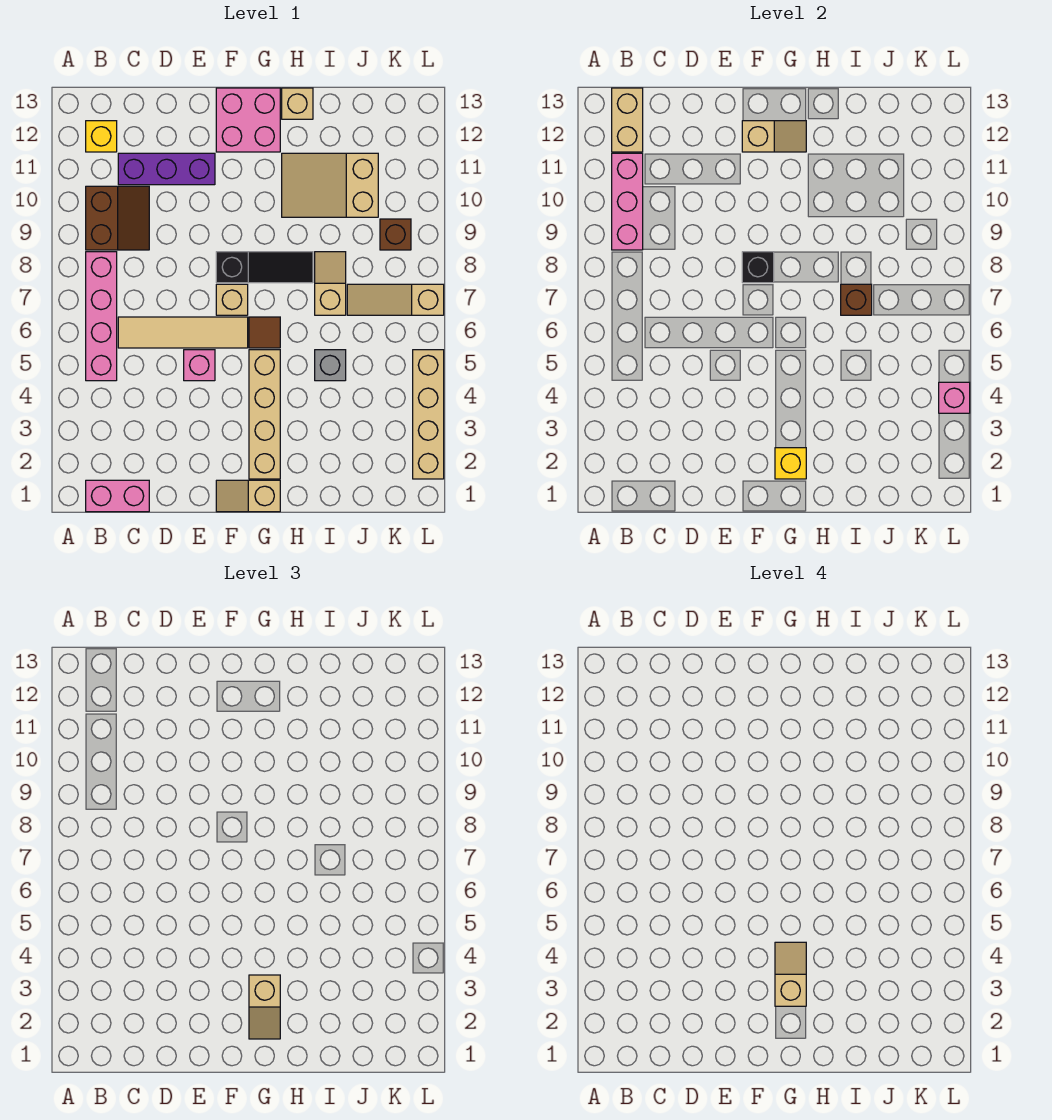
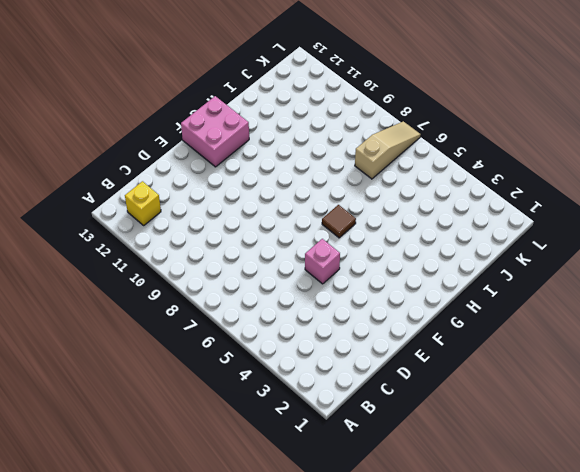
tan 1x3 slope [355,121,421,179] -> tan 1x3 slope turned to [347,284,444,315]
none -> pink 1x2 brick [86,480,149,512]
none -> pink 1x4 brick [86,252,117,381]
none -> brown 2x2 slope [86,186,149,250]

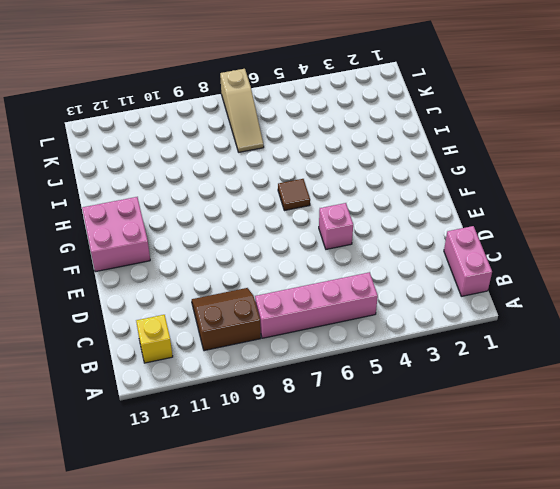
none -> tan 1x4 tile [118,317,248,348]
none -> purple 1x3 brick [118,153,215,185]
none -> tan 1x2 slope [216,480,280,512]

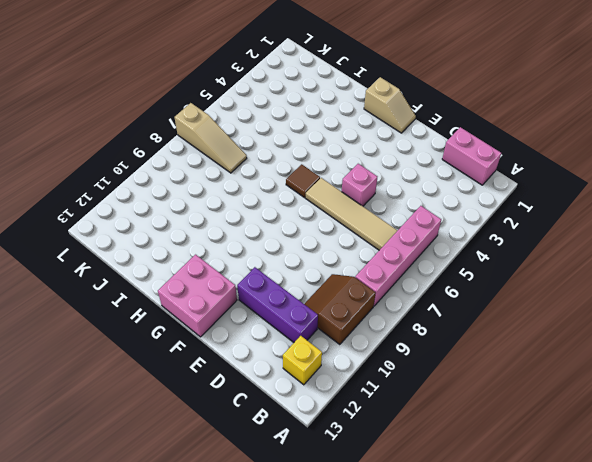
none -> tan 1x1 brick [216,284,248,315]
none -> black 1x3 slope [216,252,313,283]
none -> tan 1x4 brick [249,350,280,479]

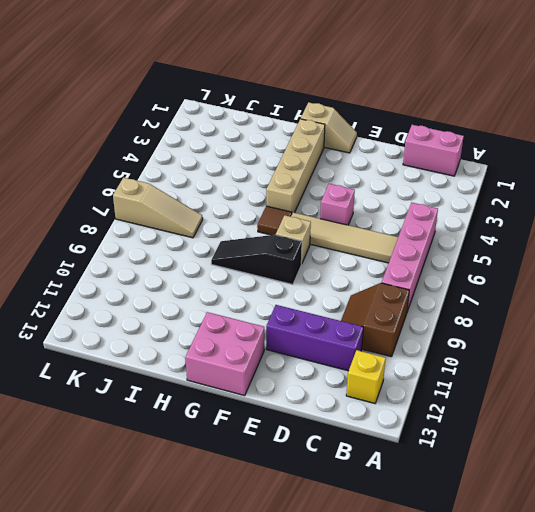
none -> tan 2x3 slope [282,153,378,217]
none -> tan 1x1 brick [282,88,313,119]
none -> grey 1x1 brick [315,350,346,381]

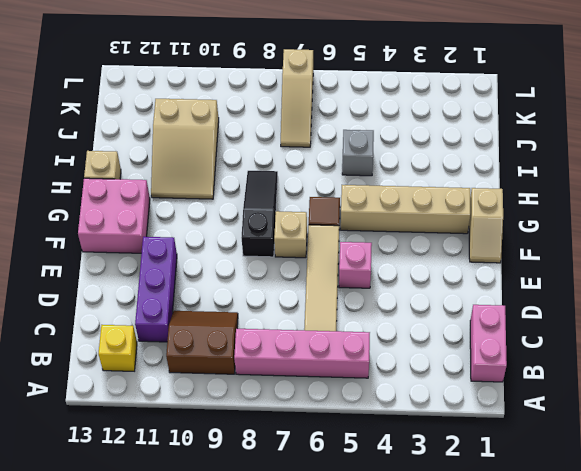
none -> tan 1x2 slope [315,252,346,315]
none -> brown 1x1 brick [380,219,411,250]
none -> tan 1x4 brick [413,350,444,479]

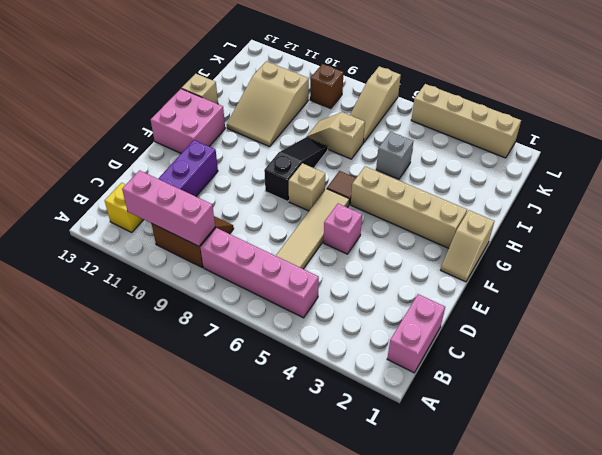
none -> tan 1x2 brick [612,88,643,152]
none -> black 1x1 brick [742,252,774,283]
none -> tan 1x2 slope [742,121,806,152]

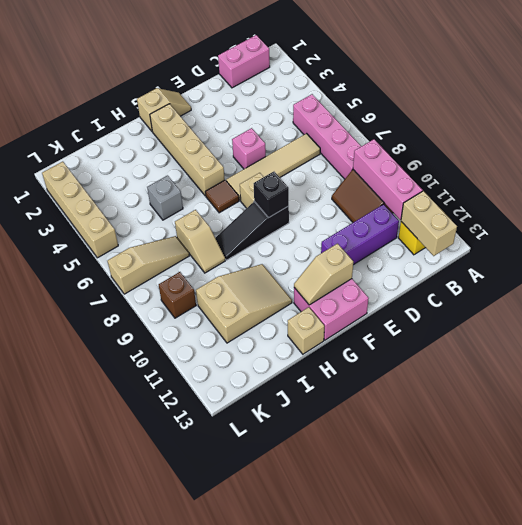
none -> yellow 1x1 brick [775,448,806,479]
none -> brown 1x1 brick [841,284,872,315]
none -> pink 1x1 brick [939,382,970,413]

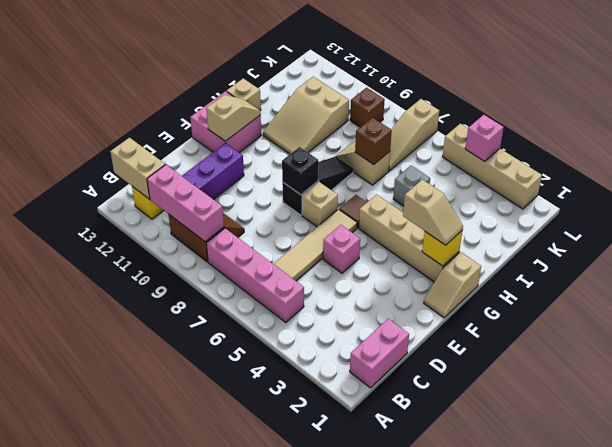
none -> tan 1x2 slope [775,942,806,1006]

